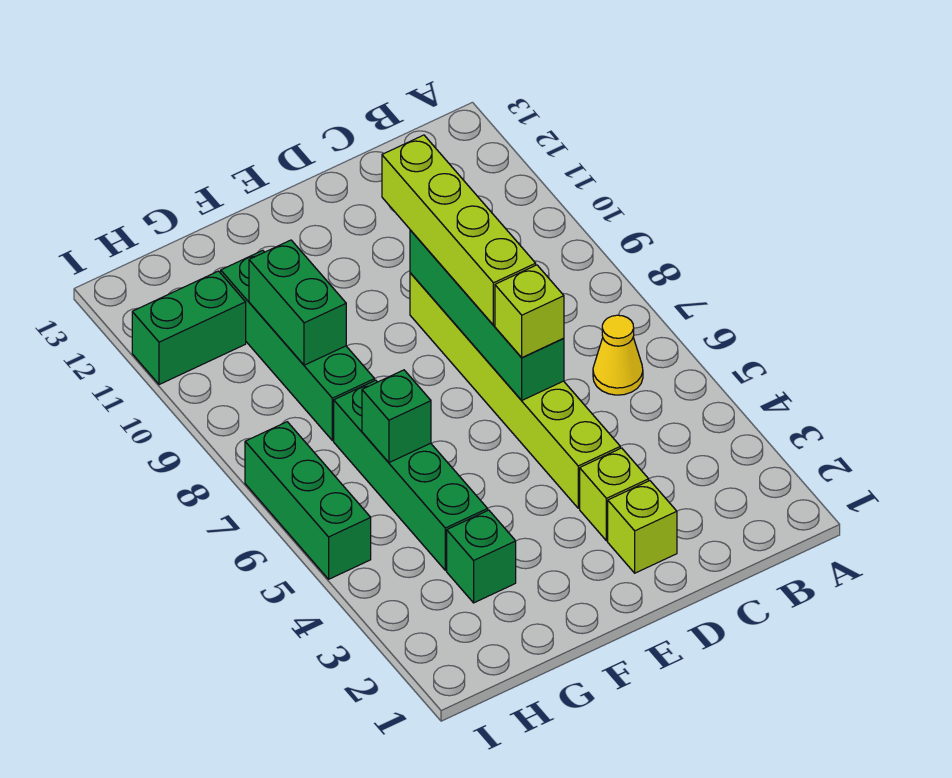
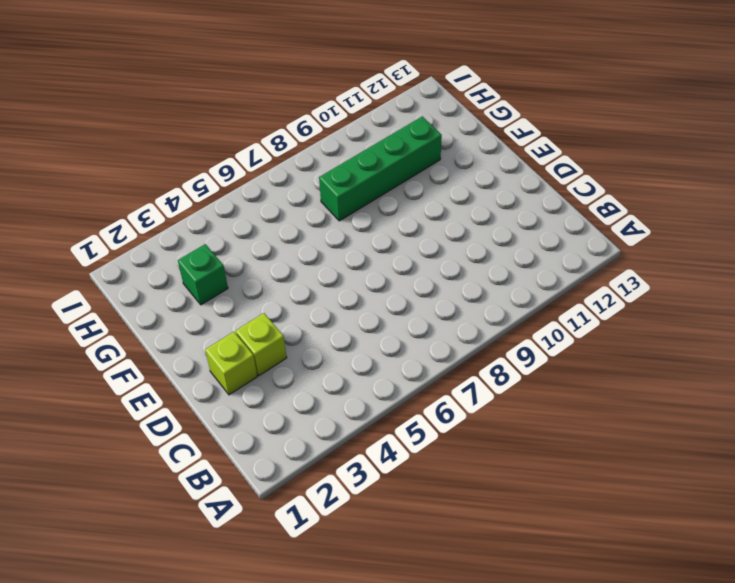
none -> yellow 1x1 cone [593,315,643,395]
none -> lime 1x6 brick [410,273,620,508]
none -> green 1x4 brick [334,380,488,570]

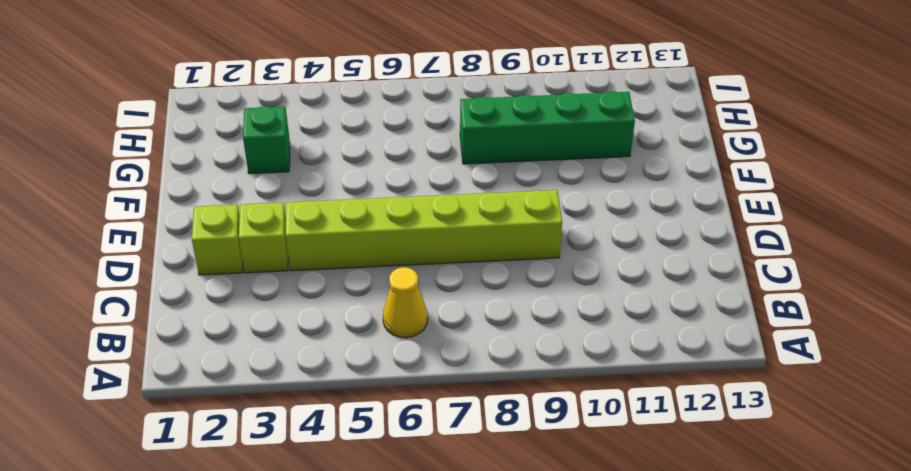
none -> green 1x4 brick [334,380,488,570]
none -> green 1x2 brick [132,271,246,385]
none -> green 1x3 brick [245,422,371,579]

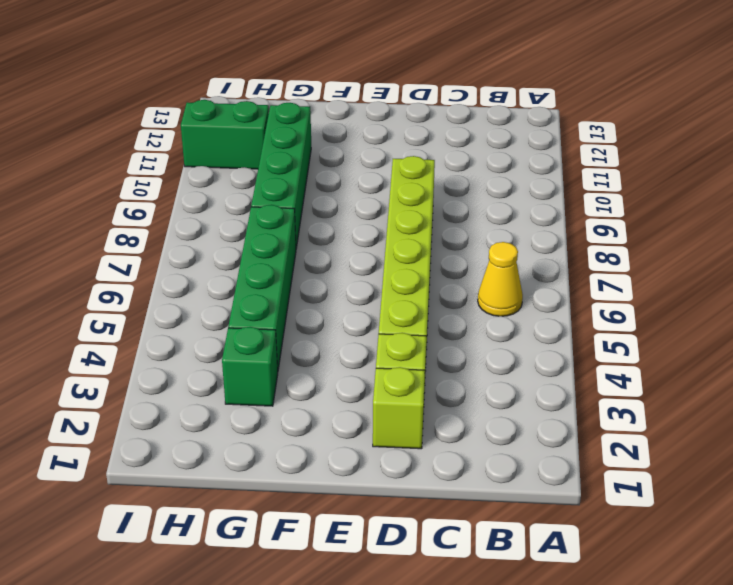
none -> green 1x3 brick [245,422,371,579]
none -> green 1x4 brick [410,230,564,400]
none -> green 1x1 brick [362,370,431,463]

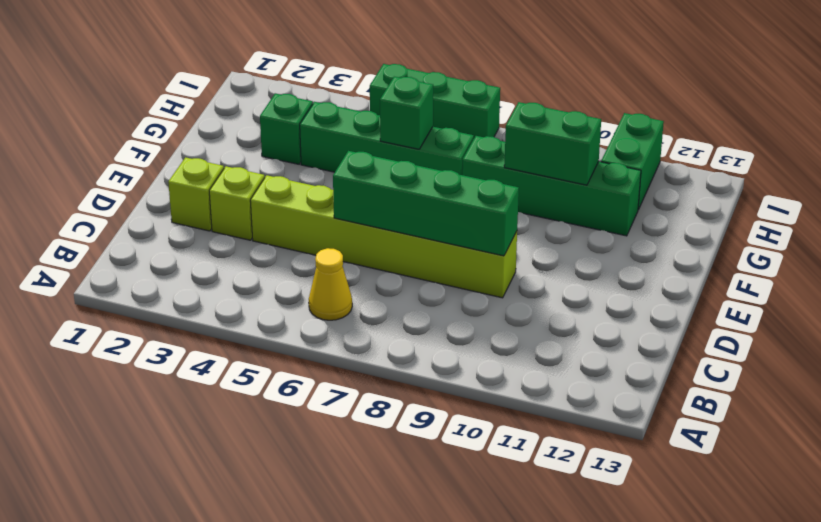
none -> lime 1x1 brick [495,265,564,358]
none -> lime 1x4 brick [382,135,536,325]

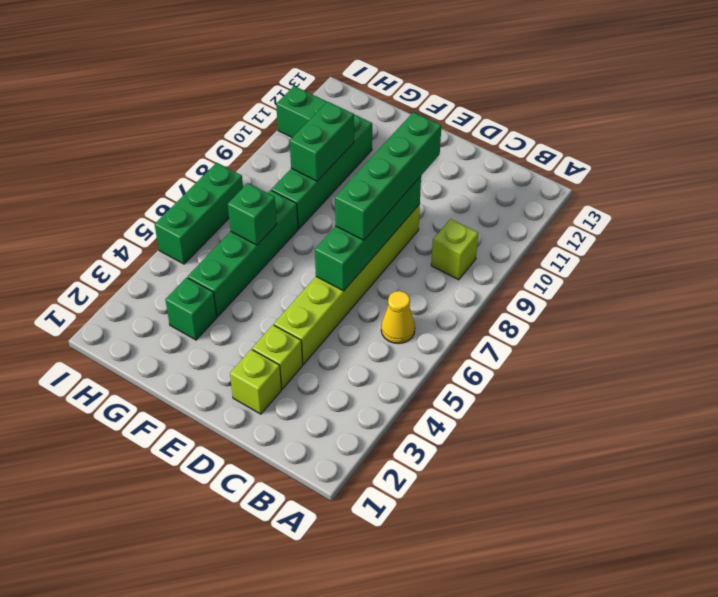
lime 1x1 brick [431,219,478,280] -> lime 1x1 brick moved to [495,265,564,358]
green 1x4 brick [335,112,441,240] -> lime 1x4 brick [382,135,536,325]

